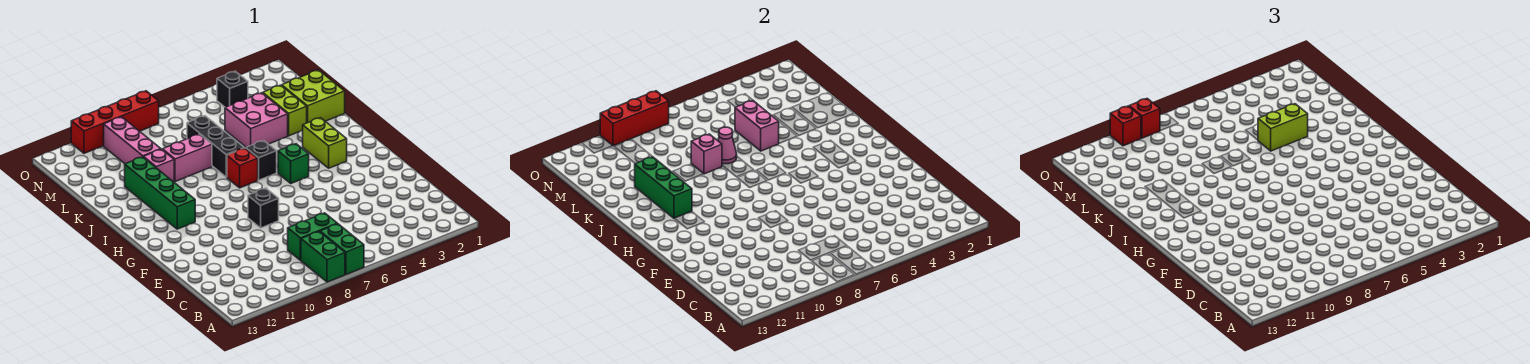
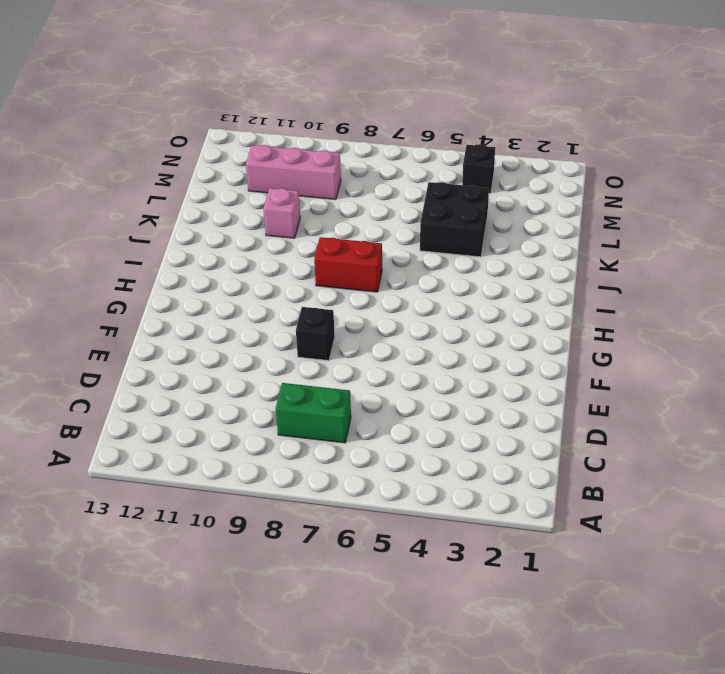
red 1x2 brick [314,237,382,292] -> red 1x1 brick [227,148,258,188]
black 2x2 brick [420,182,489,257] -> pink 2x2 brick [225,93,288,147]
pink 1x3 brick [246,145,341,199] -> pink 1x3 brick turned to [104,117,161,164]
none -> green 1x2 brick [320,224,364,274]
none -> green 1x2 brick [301,232,345,282]
none -> lime 1x2 brick [302,118,347,168]

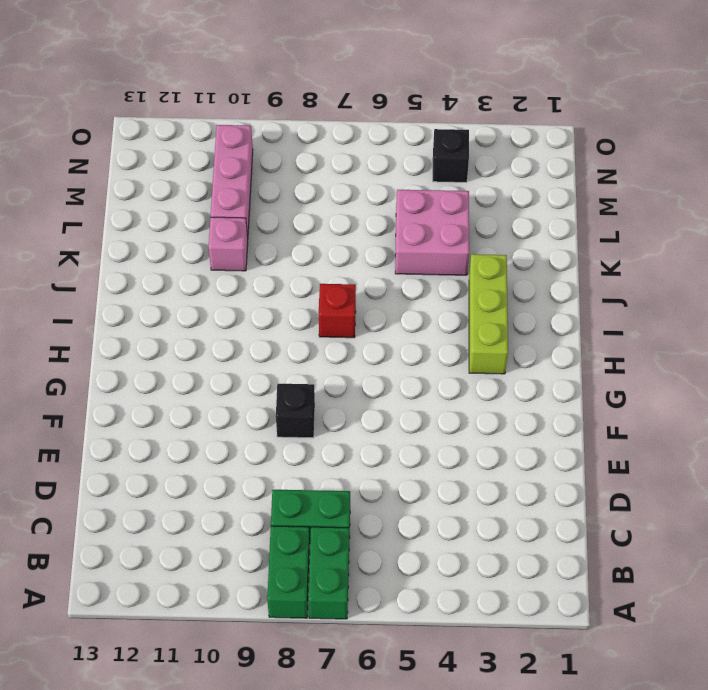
lime 1x3 brick [469,254,508,374] -> lime 1x2 brick [302,118,347,168]
none -> green 1x1 brick [278,144,309,183]
none -> green 1x4 brick [125,157,195,229]
none -> black 1x1 brick [246,141,277,180]

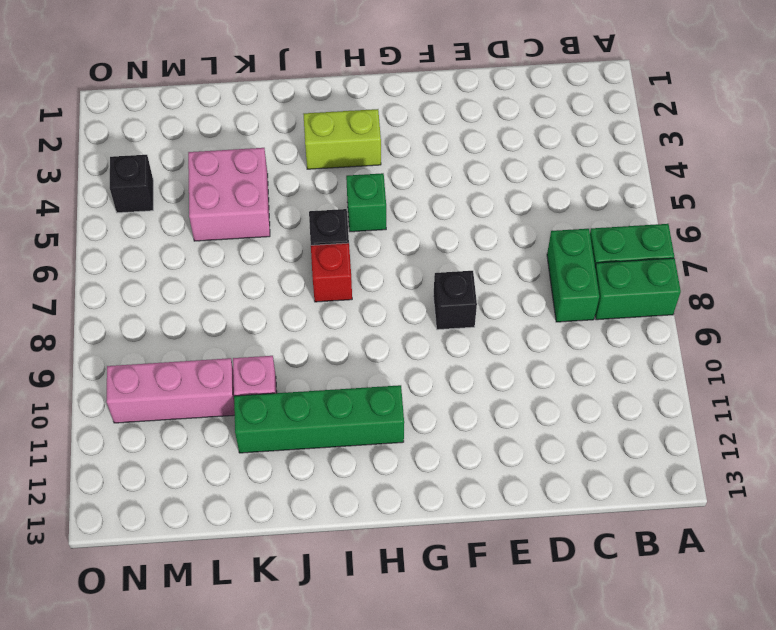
none -> black 1x3 brick [187,116,244,177]
none -> lime 2x2 brick [282,70,345,123]
none -> lime 1x2 brick [263,85,307,136]

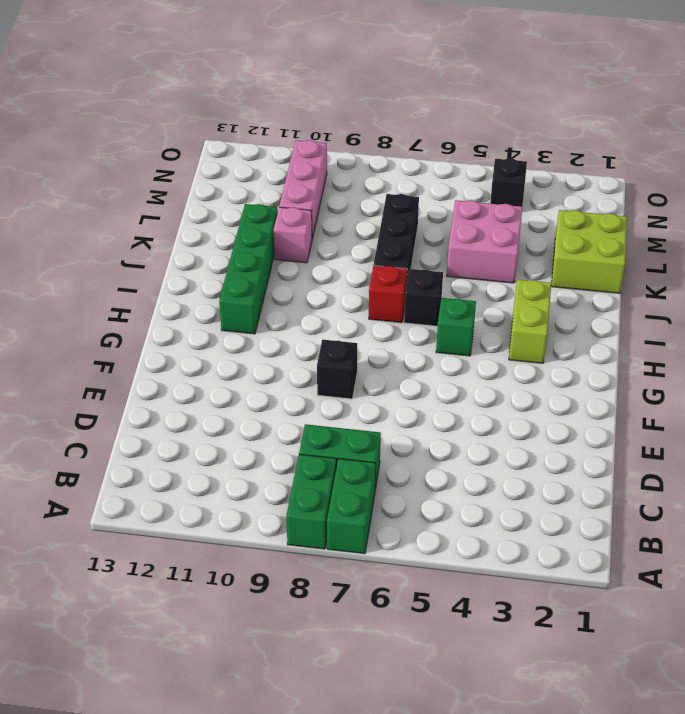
none -> lime 1x2 brick [263,85,307,136]
none -> pink 1x2 brick [162,134,212,182]
none -> red 1x4 brick [71,91,159,153]

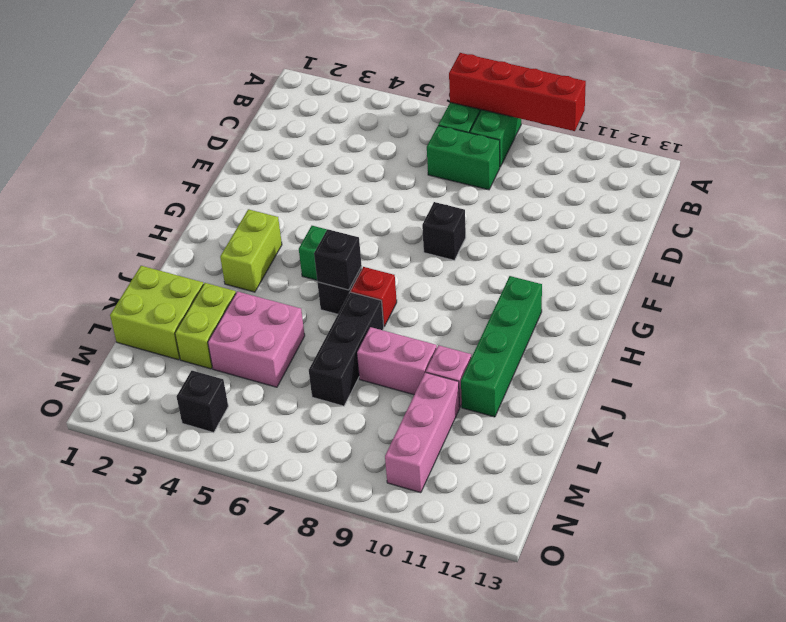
red 1x4 brick [449,53,586,131] -> red 1x4 brick moved to [71,91,159,153]
black 1x1 brick [314,229,362,290] -> none
none -> green 1x3 brick [635,157,692,218]
none -> pink 1x2 brick [735,100,779,151]
none -> pink 1x1 cone [718,127,737,164]

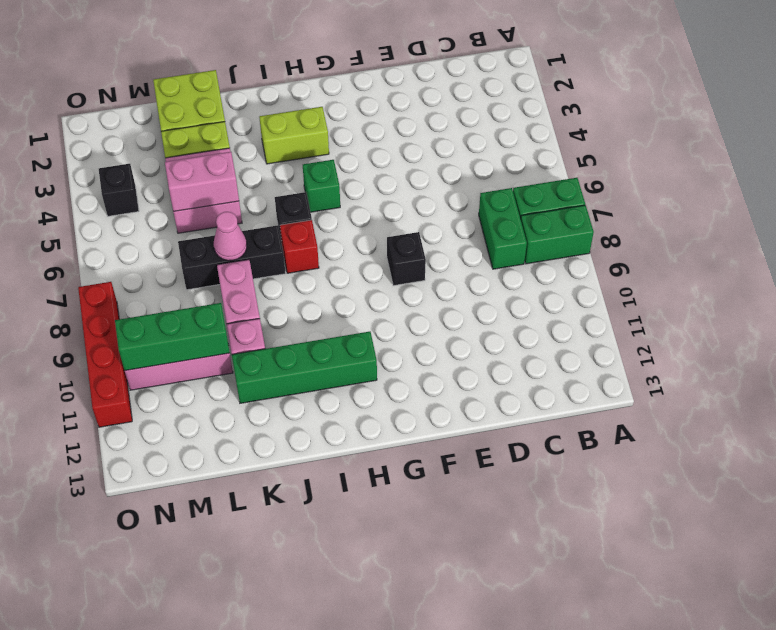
green 1x3 brick [115,303,230,371] -> green 1x3 brick moved to [635,157,692,218]
none -> pink 1x1 brick [691,134,722,174]
none -> red 1x3 brick [600,91,669,146]
none -> lime 1x2 brick [1258,104,1308,151]

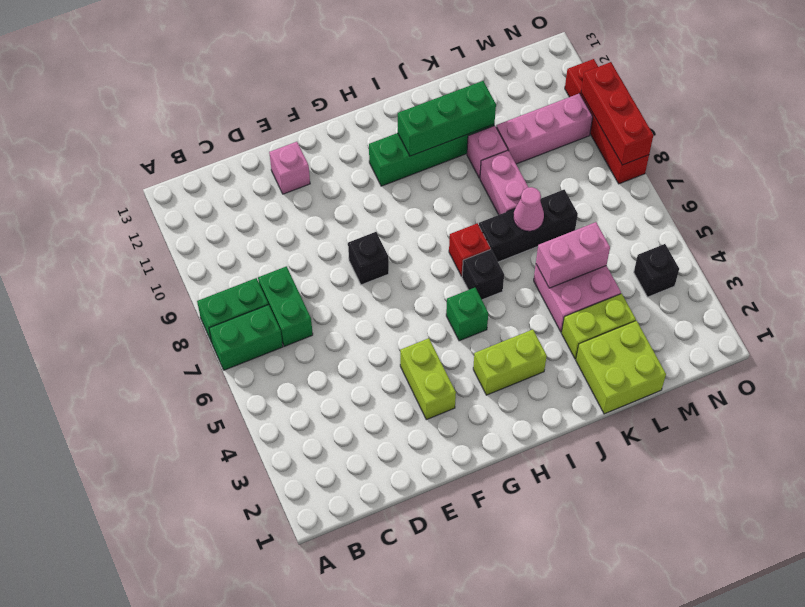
pink 1x1 brick [269,142,310,194] -> pink 1x1 brick moved to [691,134,722,174]
lime 1x2 brick [400,338,456,420] -> lime 1x2 brick moved to [1258,104,1308,151]
none -> red 1x1 brick [1129,99,1160,138]
none -> red 1x1 brick [1110,106,1141,146]

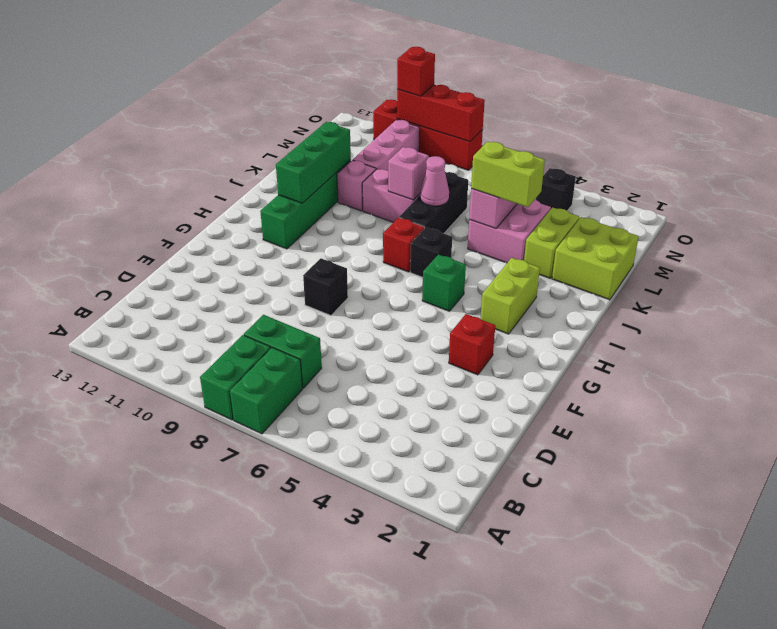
red 1x1 brick [449,314,495,375] -> red 1x1 brick moved to [1129,99,1160,138]

